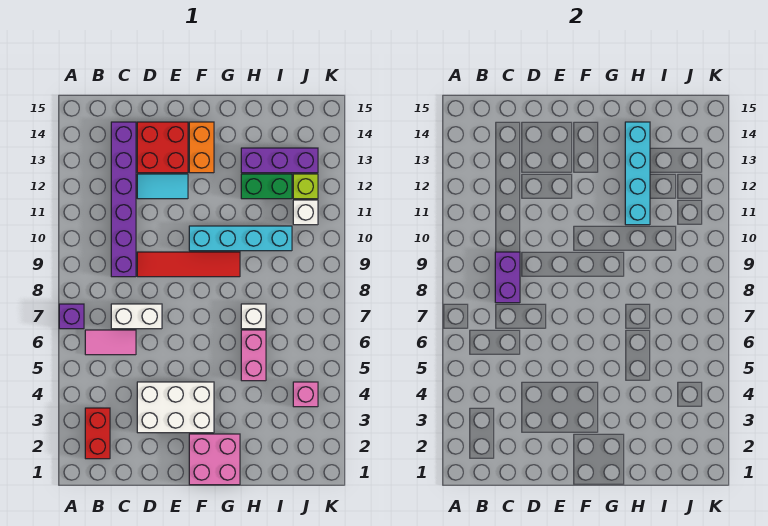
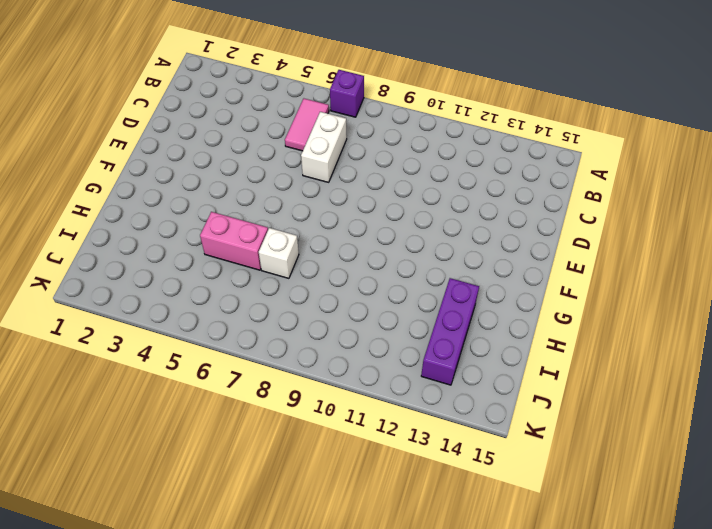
none -> red 1x2 brick [85,408,110,459]
none -> purple 1x6 brick [111,122,136,277]
none -> white 2x3 brick [137,382,214,433]

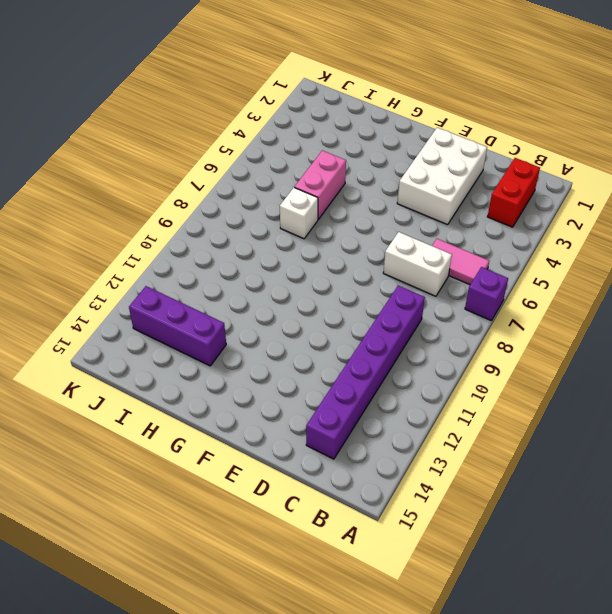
white 2x3 brick [397,127,487,225] -> white 2x3 brick turned to [137,382,214,433]
none -> red 1x4 tile [137,252,240,277]
none -> cyan 1x2 tile [137,174,188,199]
none -> red 2x2 brick [137,122,188,173]

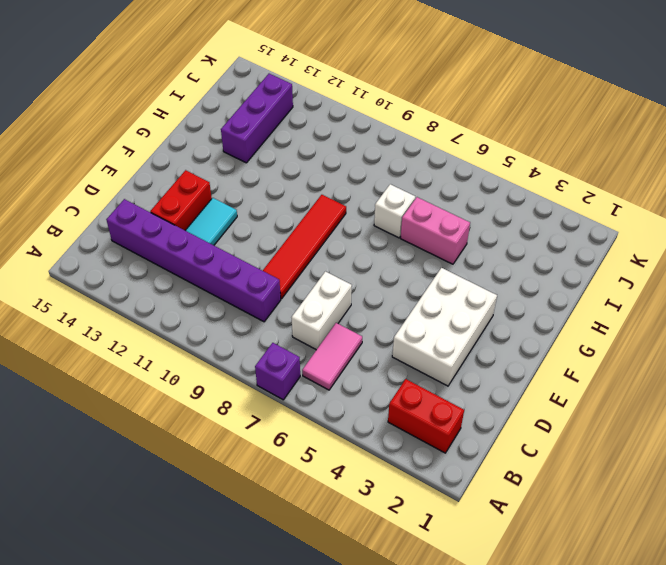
red 1x2 brick [150,170,212,230] -> red 2x2 brick [137,122,188,173]
none -> pink 2x2 brick [189,434,240,485]
none -> cyan 1x4 brick [189,226,292,251]
none -> orange 1x2 brick [189,122,214,173]

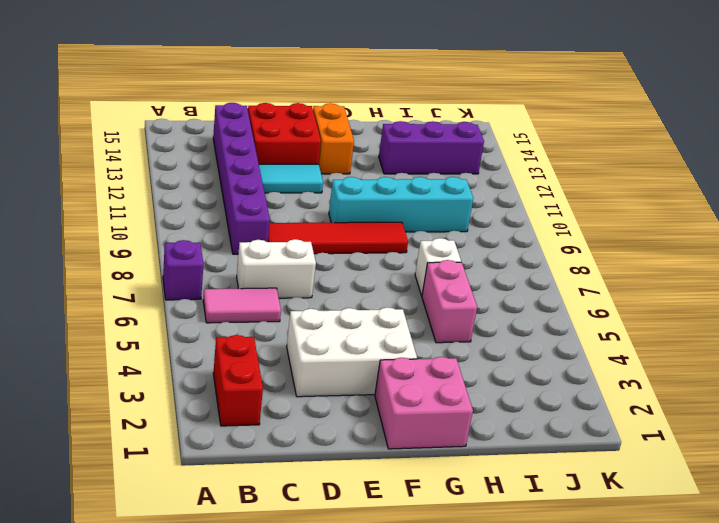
none -> green 1x2 brick [241,174,292,199]
none -> pink 1x1 brick [293,382,318,407]
none -> white 1x1 brick [293,200,318,225]

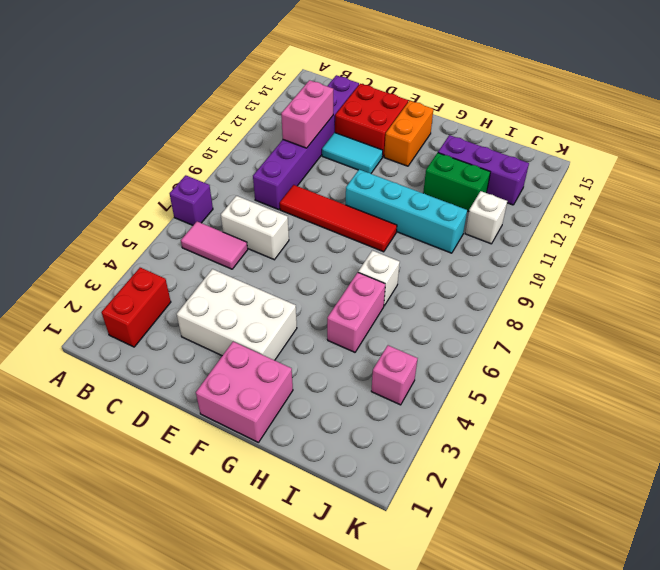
pink 1x2 brick [281,80,333,148] -> none
none -> lime 1x1 brick [293,174,318,199]
none -> purple 1x2 brick [495,252,520,303]
none -> cyan 1x4 brick [625,122,650,225]

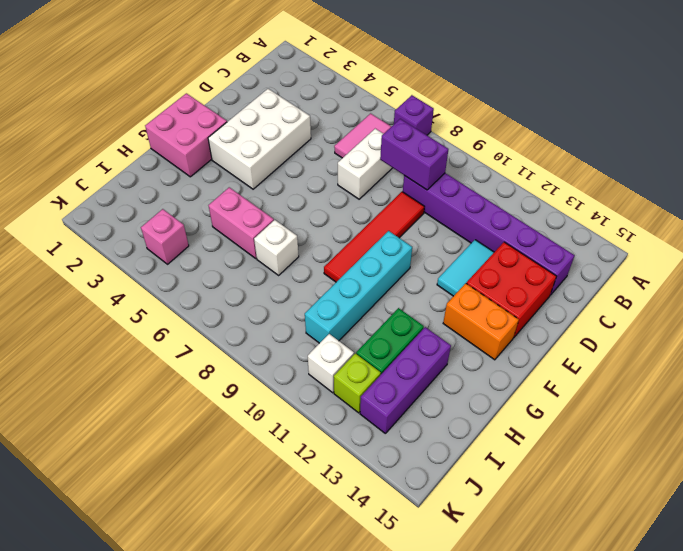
none -> red 1x2 brick [85,408,110,459]
none -> cyan 1x4 brick [625,122,650,225]

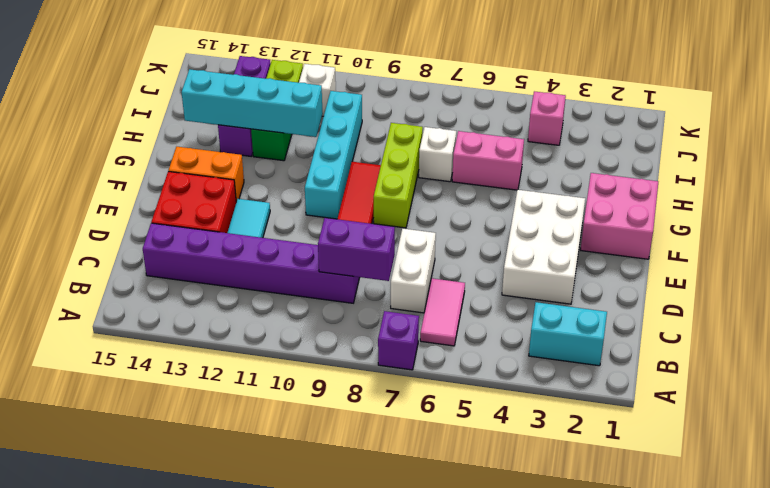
cyan 1x2 brick [529,302,607,366] -> red 1x2 brick [85,408,110,459]
lime 1x3 brick [374,123,423,228] -> none

